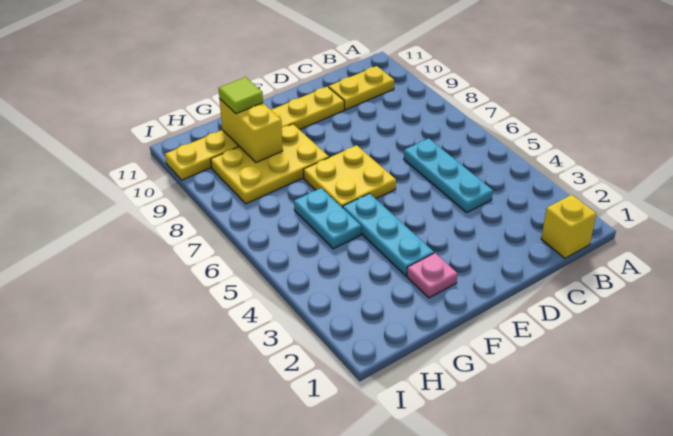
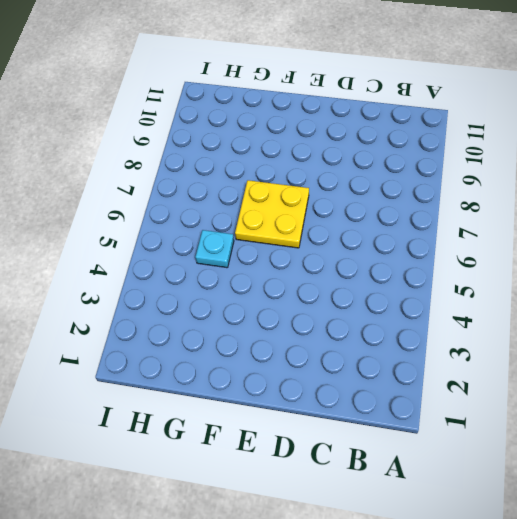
cyan 1x1 plate [195,230,234,268] -> cyan 1x2 plate [294,188,361,249]
none -> yellow 1x1 brick [541,195,596,258]
none -> yellow 1x2 plate [329,66,394,110]

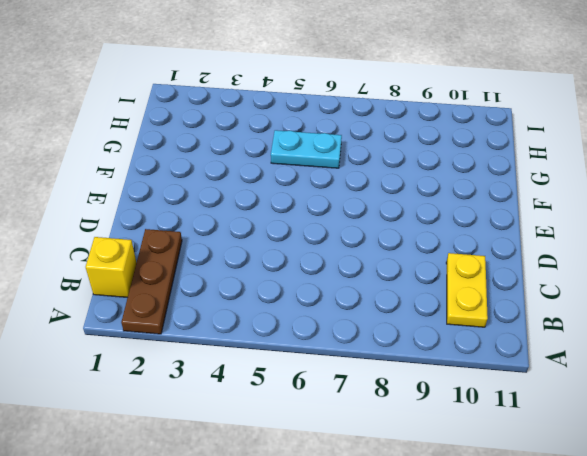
brown 1x3 plate [121,229,182,334] -> none
none -> cyan 1x3 plate [404,138,493,212]
none -> yellow 1x6 plate [165,87,344,180]

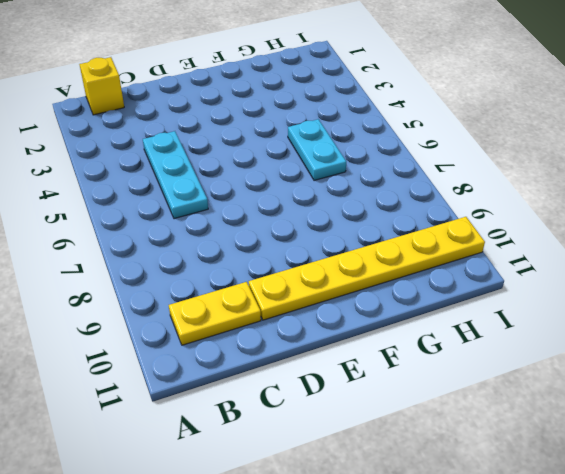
none -> yellow 2x2 plate [303,145,396,208]
none -> pink 1x1 plate [407,253,458,298]

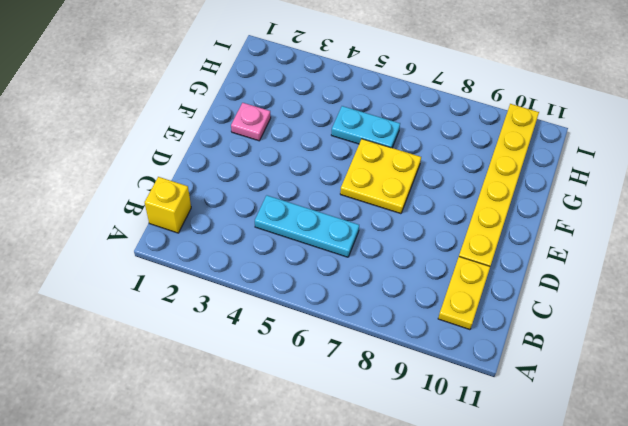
none -> cyan 1x3 plate [343,193,434,276]
none -> yellow 2x3 plate [211,124,329,204]

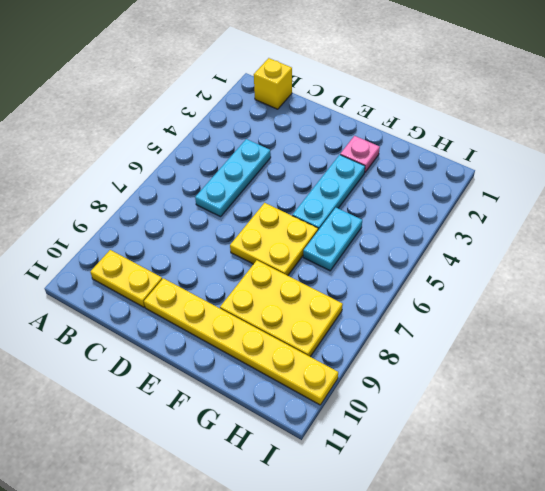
none -> yellow 1x2 brick [220,99,283,163]
none -> lime 1x1 tile [219,77,263,114]

